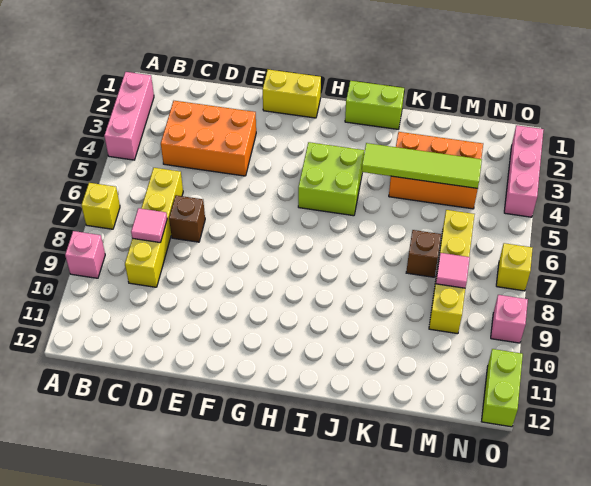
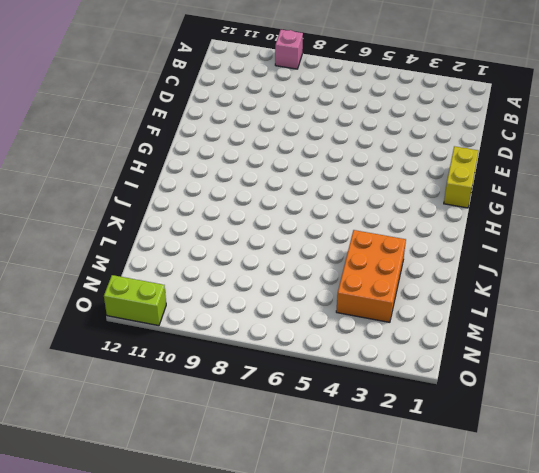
none -> pink 1x3 brick [104,72,154,160]
none -> yellow 1x1 brick [81,183,120,229]
none -> orange 2x3 brick [161,101,256,176]

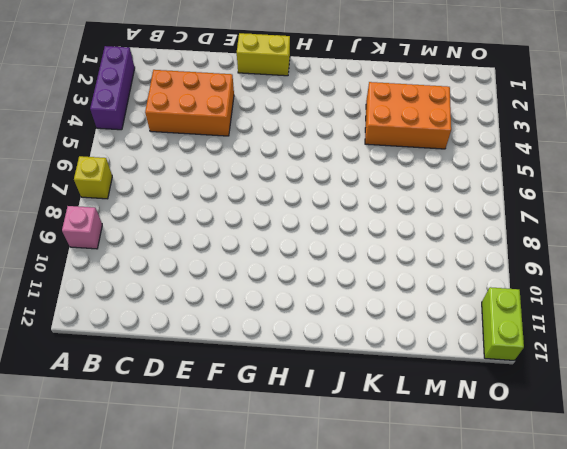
purple 1x3 brick [90,46,135,130] -> pink 1x3 brick [104,72,154,160]
none -> yellow 1x4 brick [125,168,183,287]
none -> brown 1x1 brick [169,195,205,242]
none -> lime 2x2 brick [298,142,364,216]

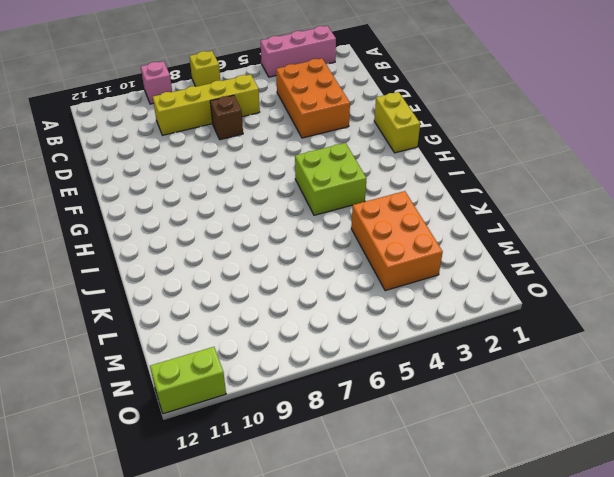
none -> lime 1x2 brick [345,81,404,129]
none -> brown 1x1 brick [406,230,441,277]
none -> yellow 1x4 brick [429,210,475,334]

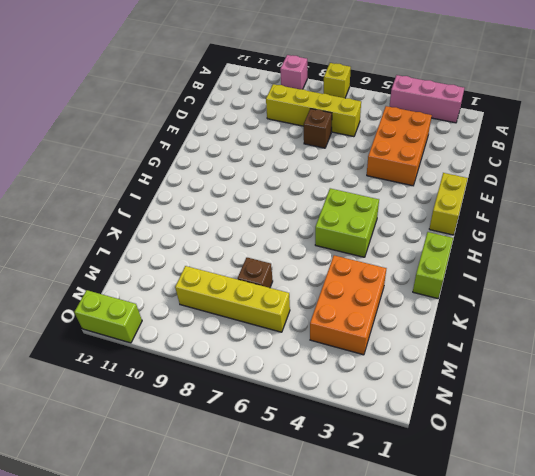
none -> pink 1x3 brick [504,125,544,217]
none -> yellow 1x1 brick [496,243,533,291]
none -> pink 1x1 brick [491,295,528,343]

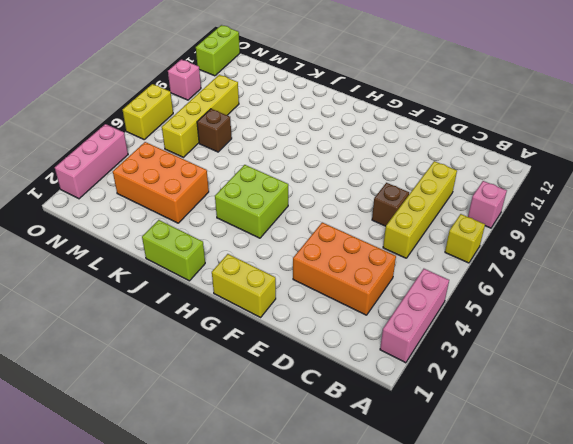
yellow 1x2 brick [123,84,173,139] -> yellow 1x1 brick [496,243,533,291]
none -> pink 1x1 tile [131,208,167,243]
none -> lime 1x4 tile [362,143,482,188]
none -> pink 1x1 tile [436,253,470,288]

